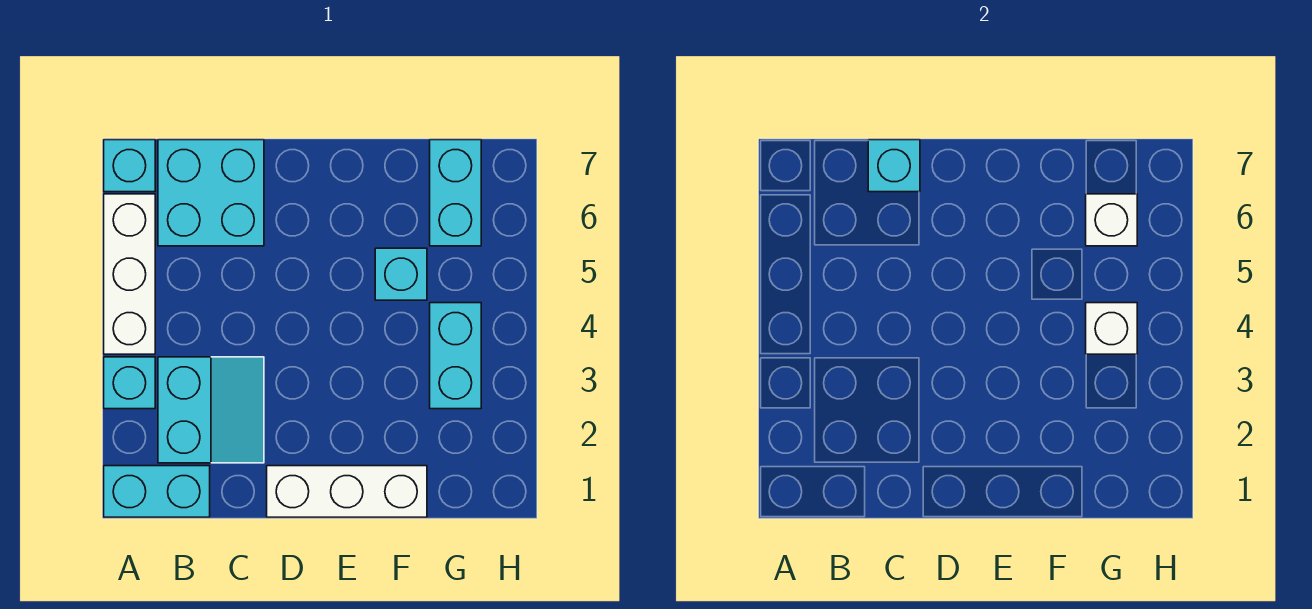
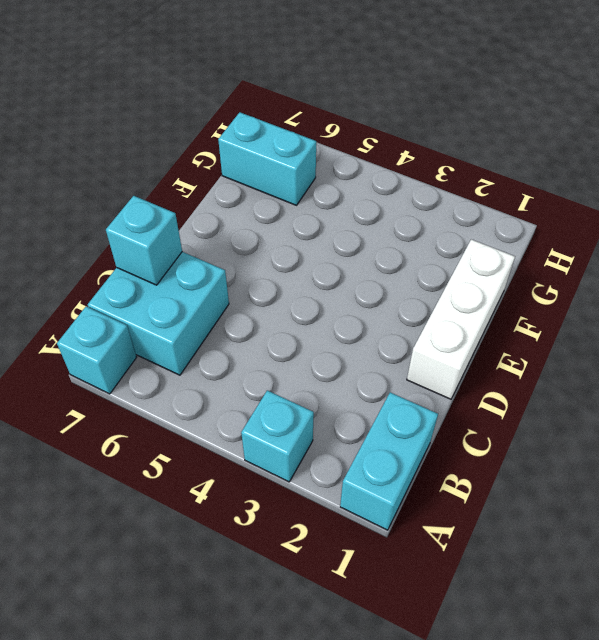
none -> white 1x3 brick [104,194,155,354]
none -> cyan 2x2 slope [158,357,264,463]
none -> cyan 1x1 brick [375,248,427,300]

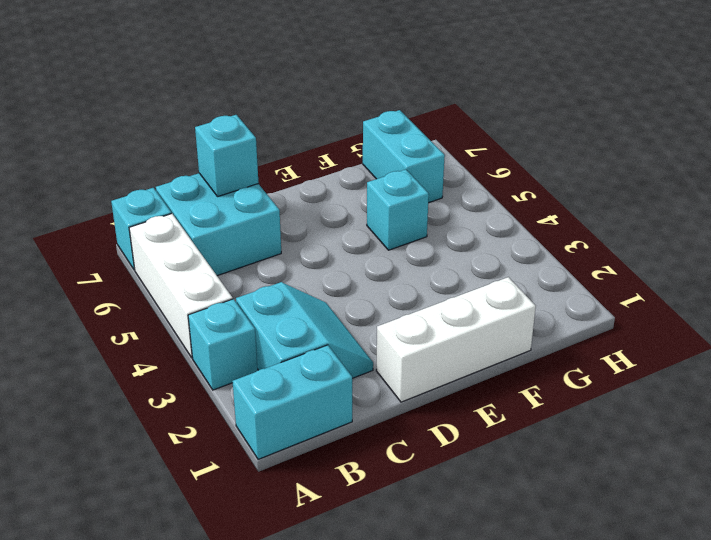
none -> cyan 1x2 brick [430,303,481,409]
none -> white 1x1 brick [1086,303,1137,354]
none -> white 1x1 brick [1086,194,1137,246]

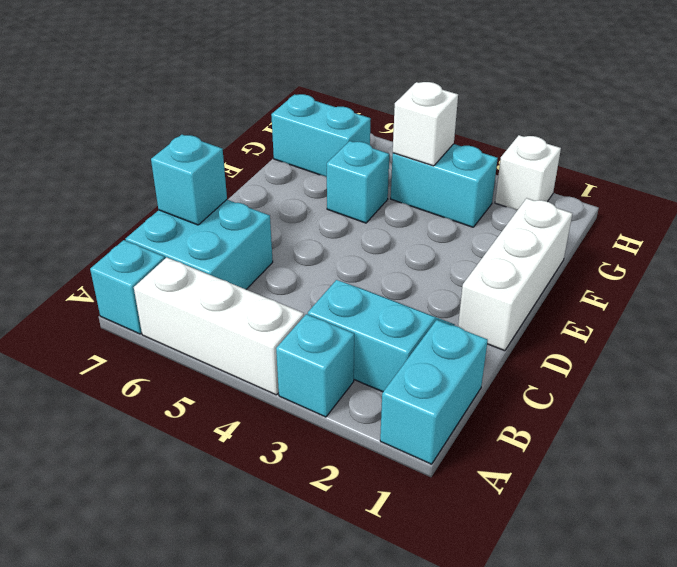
white 1x1 brick [495,135,561,210] -> white 1x1 brick moved to [1086,194,1137,246]

